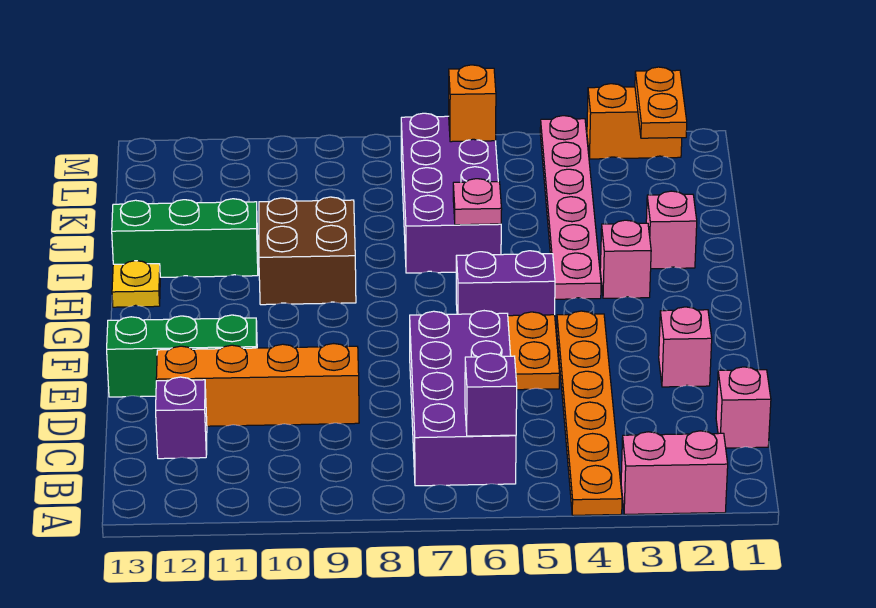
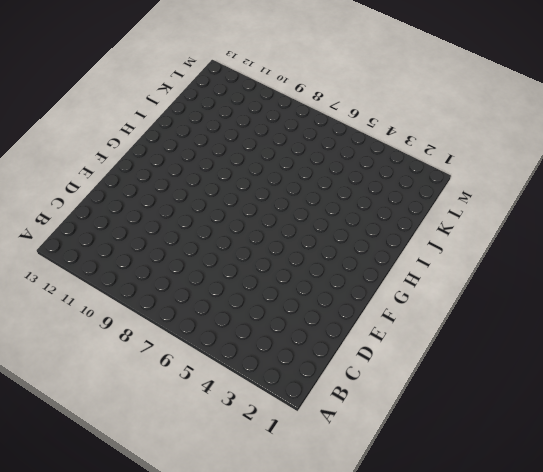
none -> pink 1x2 brick [621,431,728,514]
none -> orange 1x6 plate [557,311,622,515]
none -> purple 2x4 brick [410,311,516,486]

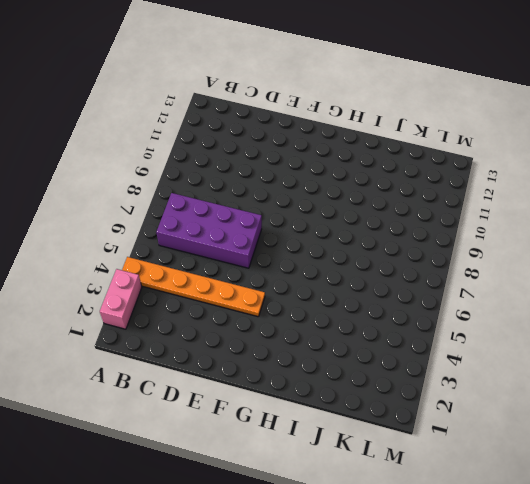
none -> pink 1x1 brick [716,367,771,448]
none -> purple 1x1 brick [156,377,207,459]
none -> orange 1x4 brick [156,344,359,426]

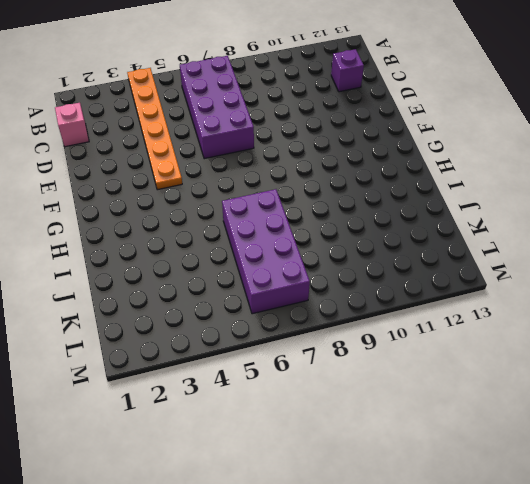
none -> pink 1x2 brick [621,431,728,514]
none -> orange 1x4 brick [156,344,359,426]
none -> pink 1x1 brick [659,307,712,387]

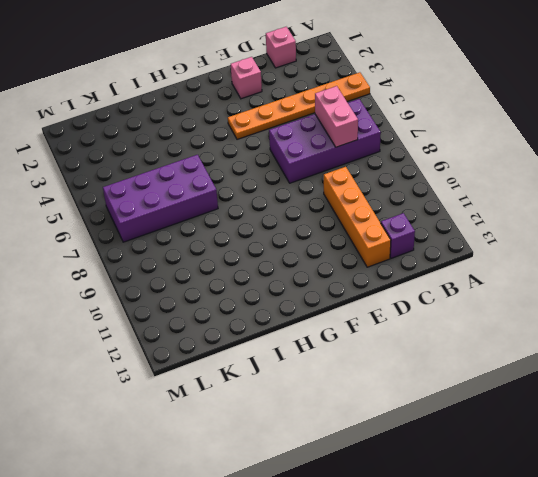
pink 1x2 brick [315,86,358,147] -> pink 1x2 brick moved to [621,431,728,514]
none -> orange 1x2 plate [508,312,560,390]
none -> green 1x3 brick [107,315,257,397]
none -> purple 1x2 brick [456,251,555,316]

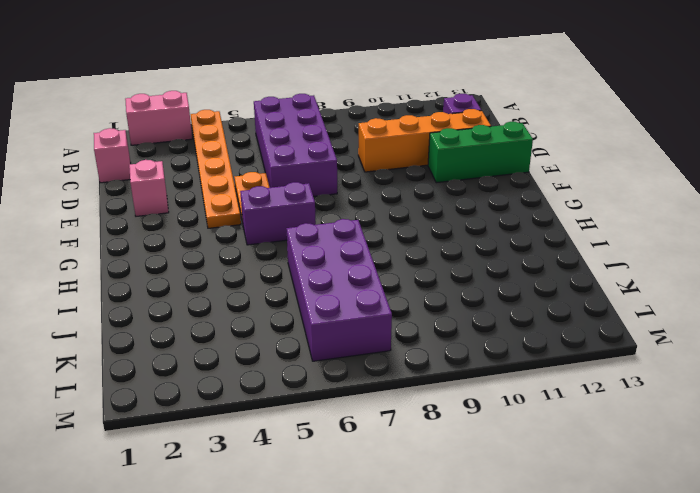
none -> pink 1x1 brick [600,220,651,298]
none -> pink 1x6 plate [540,116,601,299]
none -> brown 2x2 brick [259,197,356,305]

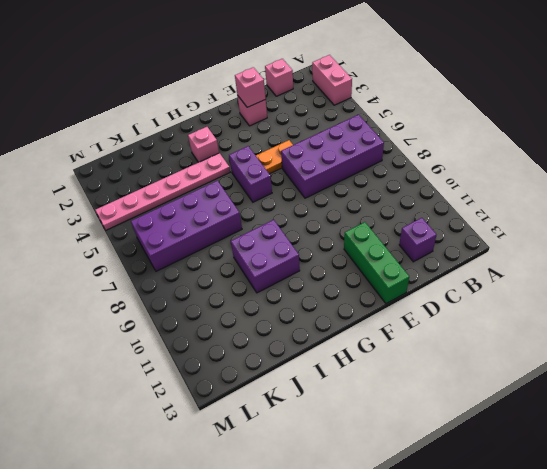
pink 1x1 brick [235,67,266,107] -> pink 1x1 brick moved to [646,191,697,269]
purple 2x2 brick [231,220,300,293] -> brown 2x2 brick [259,197,356,305]
none -> orange 1x6 plate [557,311,622,515]
none -> orange 1x4 brick [156,344,359,426]
none -> yellow 1x1 plate [112,261,160,307]

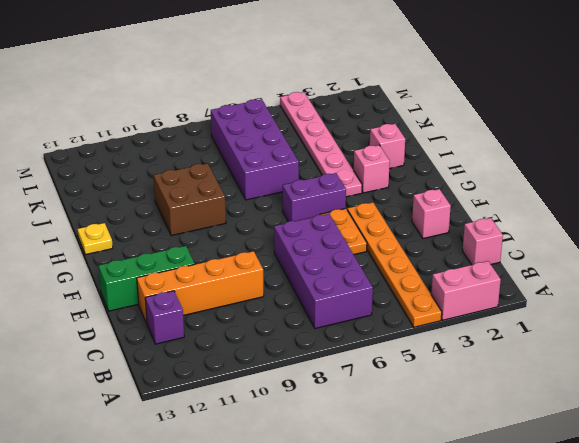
none -> green 1x3 brick [112,199,258,277]
none -> orange 1x2 brick [587,84,682,159]
none -> purple 1x1 brick [465,353,517,436]

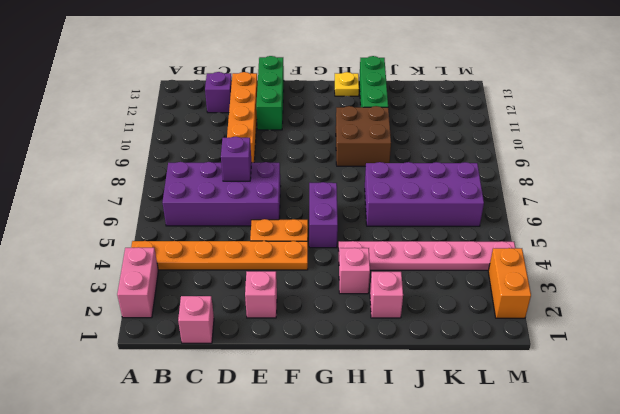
purple 1x1 brick [221,137,252,181] -> purple 1x1 brick moved to [465,353,517,436]
none -> pink 1x1 plate [453,179,502,225]
none -> orange 1x2 plate [635,67,687,138]
none -> orange 1x1 brick [449,65,496,142]

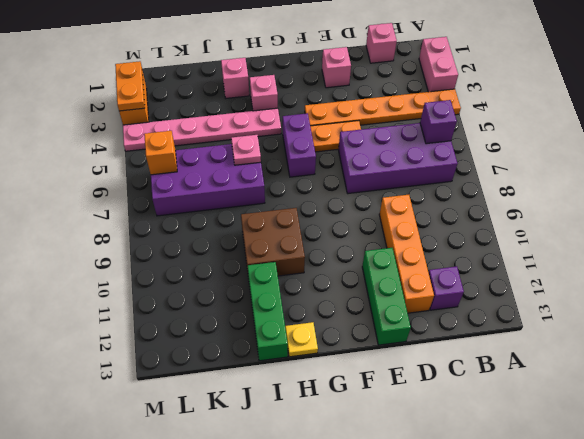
orange 1x2 plate [115,61,145,111] -> orange 1x2 plate turned to [635,67,687,138]

